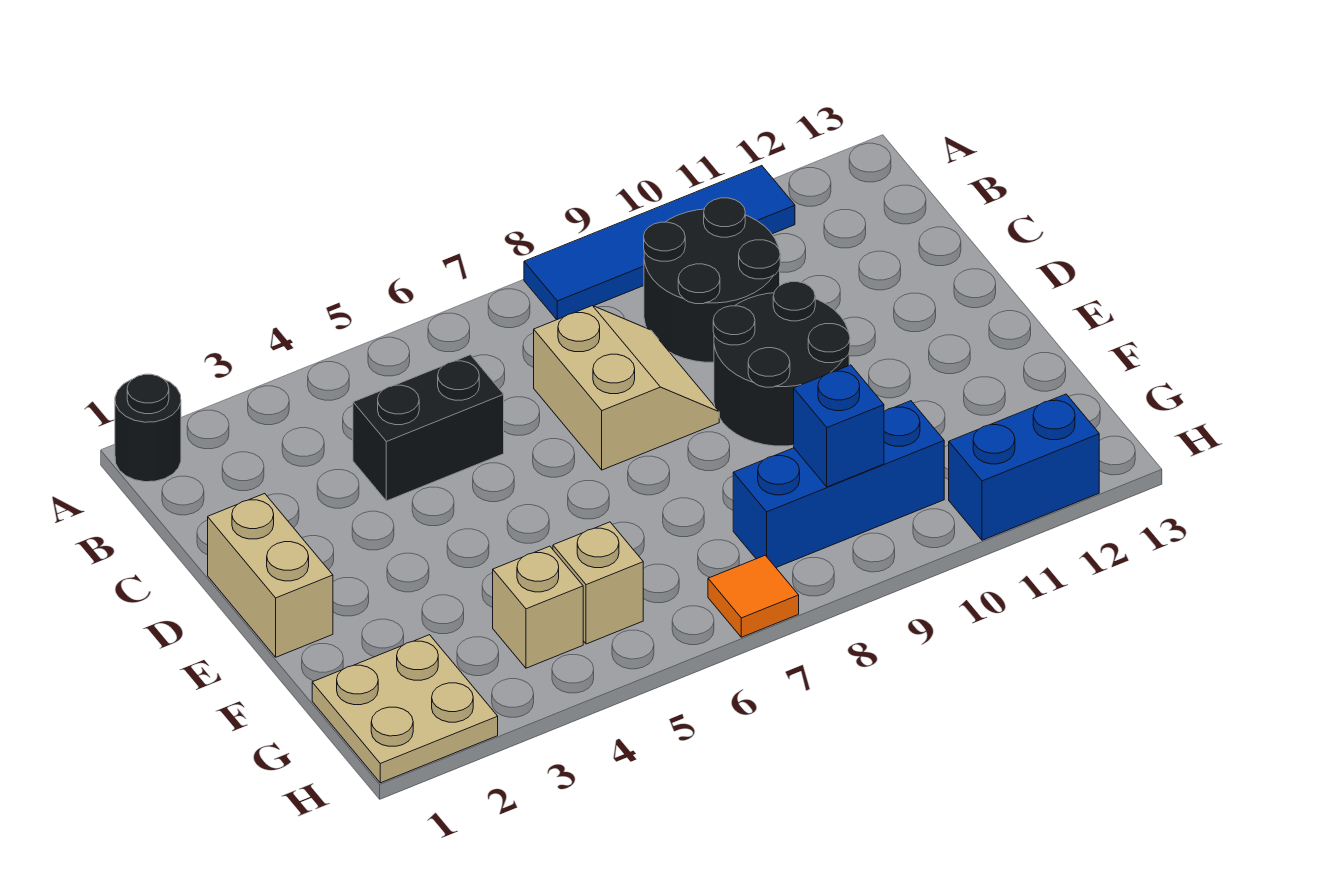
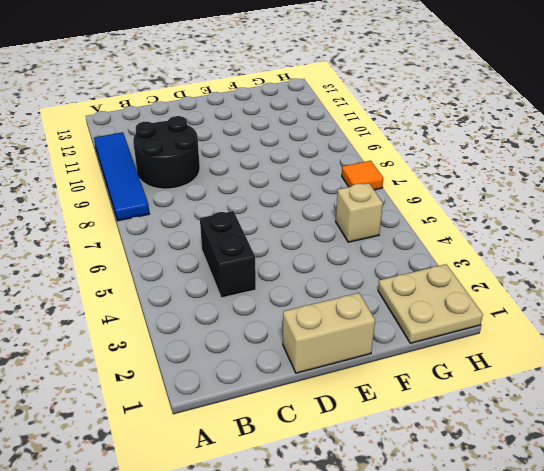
none -> black 1x1 round brick [115,374,181,482]
none -> tan 2x2 slope [534,306,719,470]
none -> black 2x2 round brick [713,282,850,446]

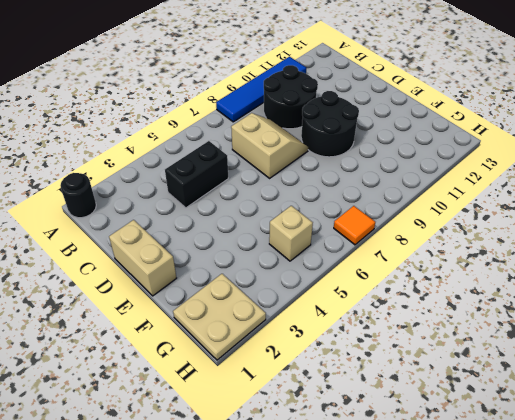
none -> tan 1x1 brick [493,546,583,668]
none -> blue 1x3 brick [733,401,944,567]
none -> blue 1x2 brick [949,394,1099,540]

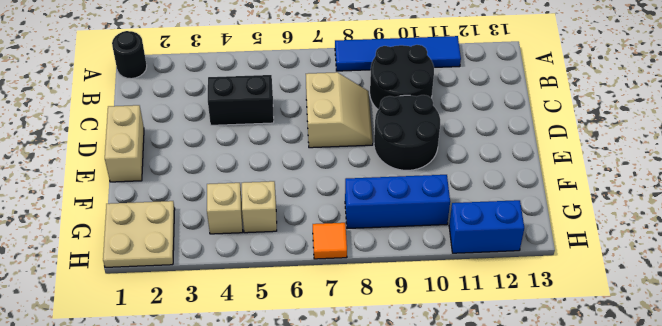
none -> blue 1x1 brick [794,365,884,487]

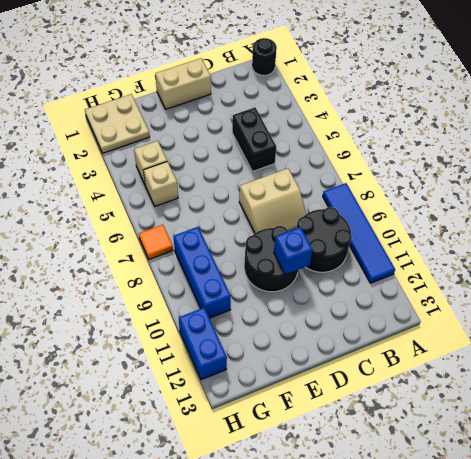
blue 1x1 brick [274,227,312,275] -> blue 1x1 brick moved to [794,365,884,487]

